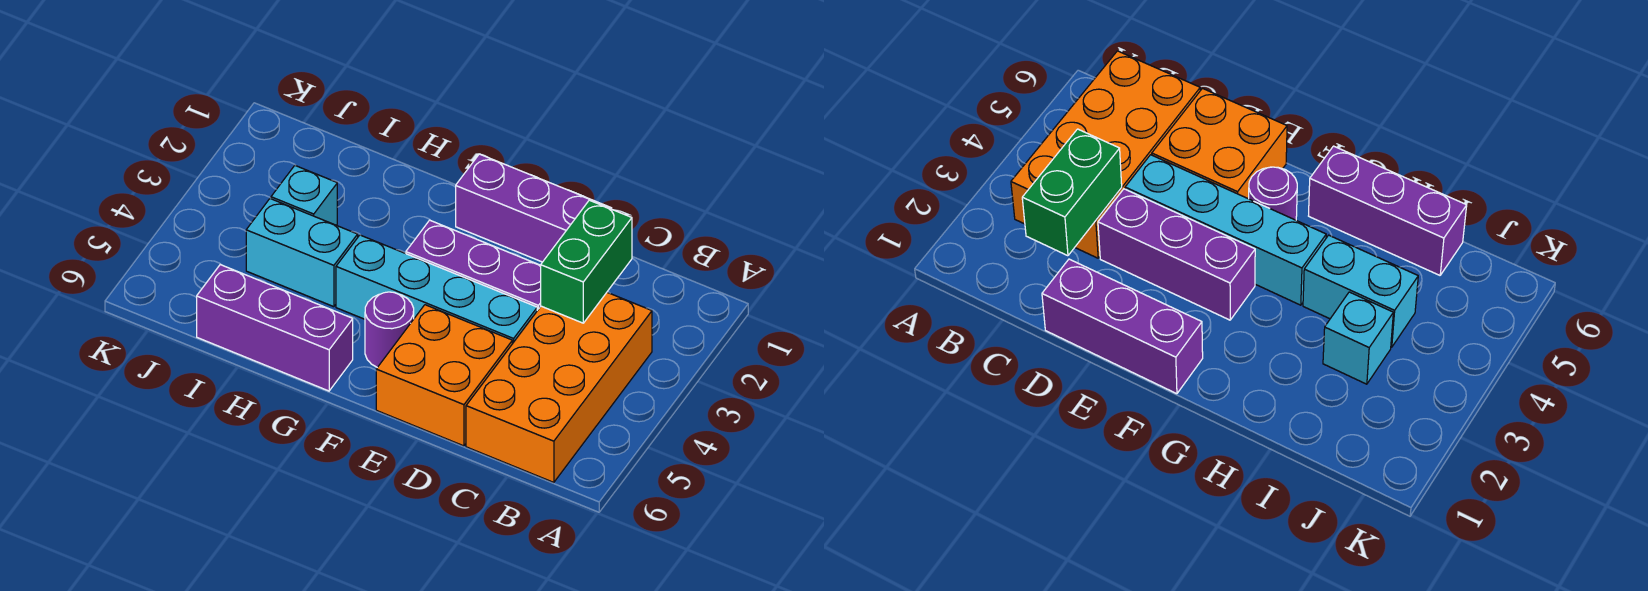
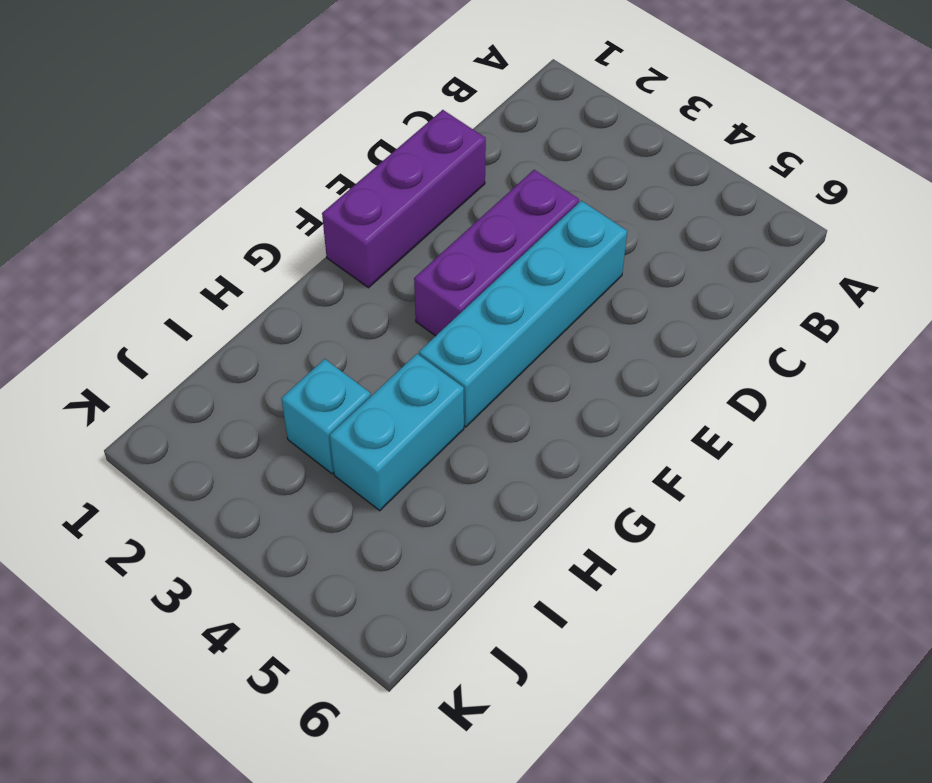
none -> orange 2x4 brick [466,293,652,482]
none -> orange 2x2 brick [376,305,512,446]

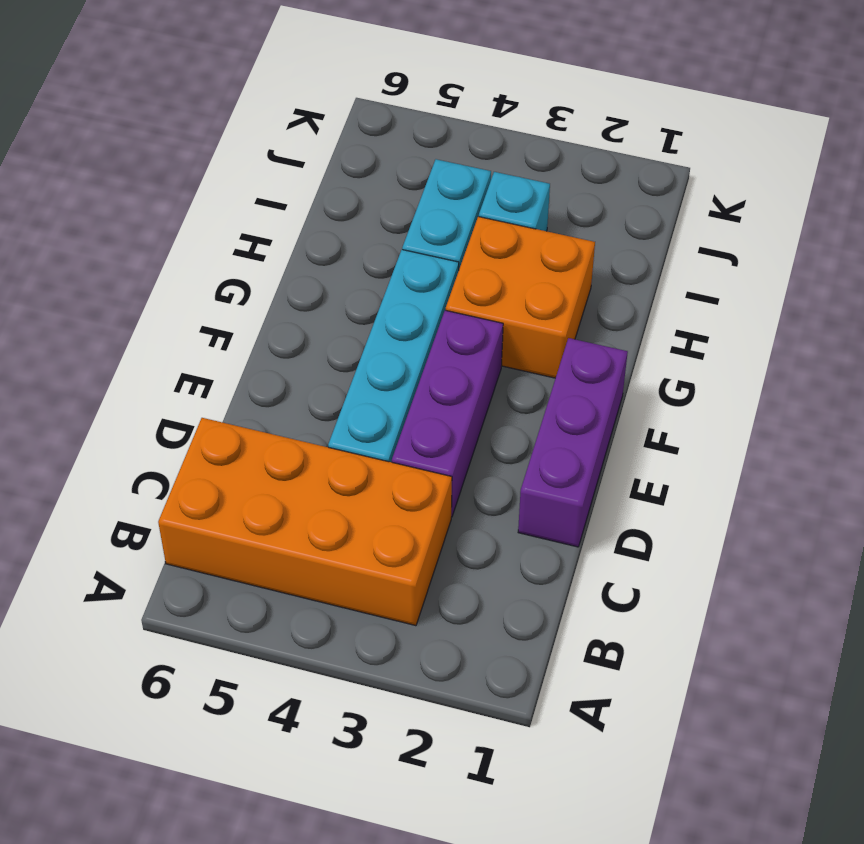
orange 2x2 brick [446,217,595,378] -> orange 2x2 brick moved to [376,305,512,446]
none -> purple 1x1 round brick [365,292,414,367]
none -> purple 1x3 brick [197,265,353,391]

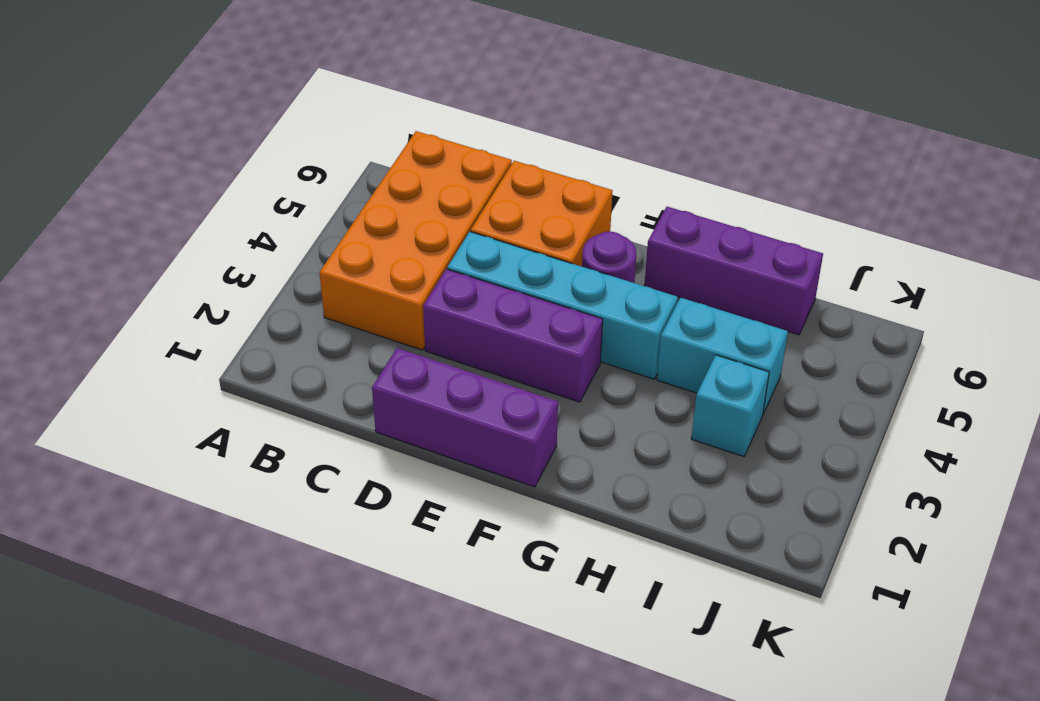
none -> green 1x2 brick [541,200,632,323]

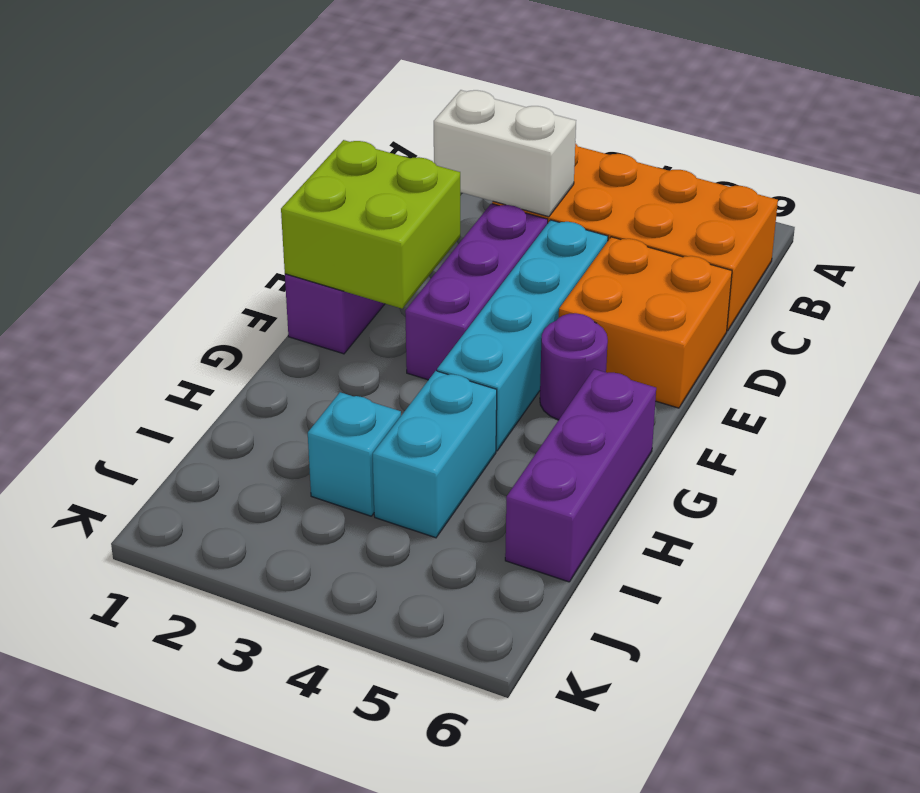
white 1x2 brick [434,90,576,217] -> green 1x2 brick [541,200,632,323]
lime 2x2 brick [281,140,460,309] -> none

